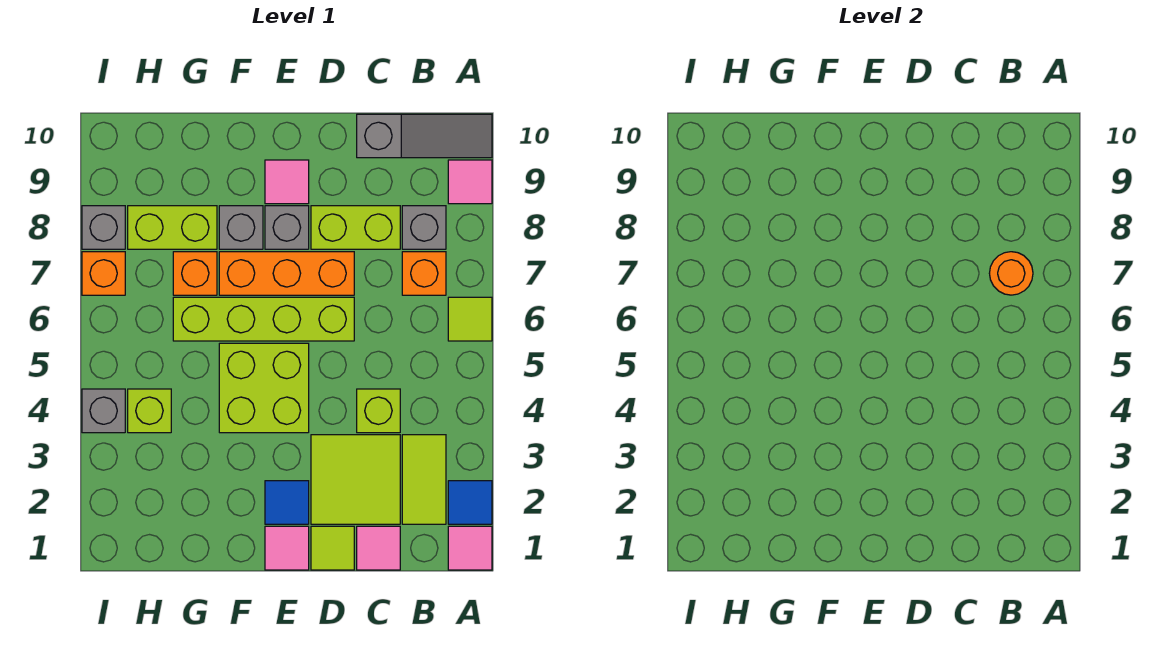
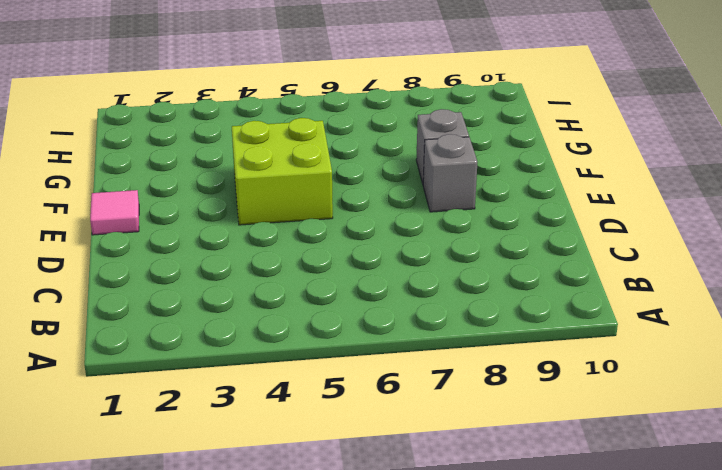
none -> pink 1x1 tile [448,526,492,570]
none -> blue 1x1 tile [448,481,492,524]
none -> lime 1x1 tile [448,297,492,341]

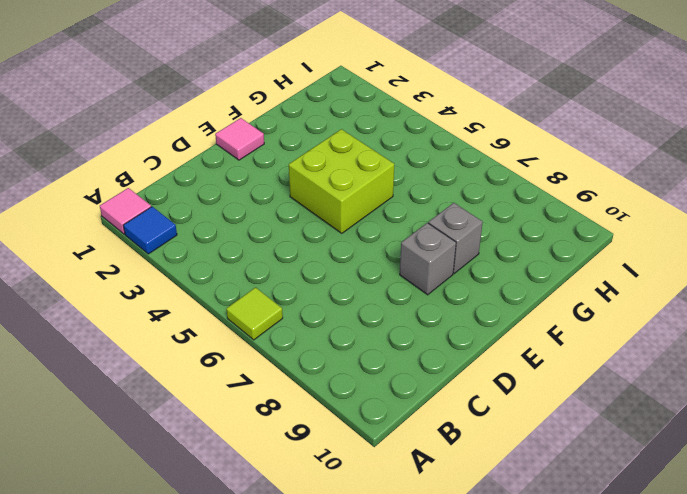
none -> pink 1x1 tile [448,160,492,204]
none -> grey 1x3 slope [357,114,492,158]
none -> lime 1x2 tile [402,435,446,524]

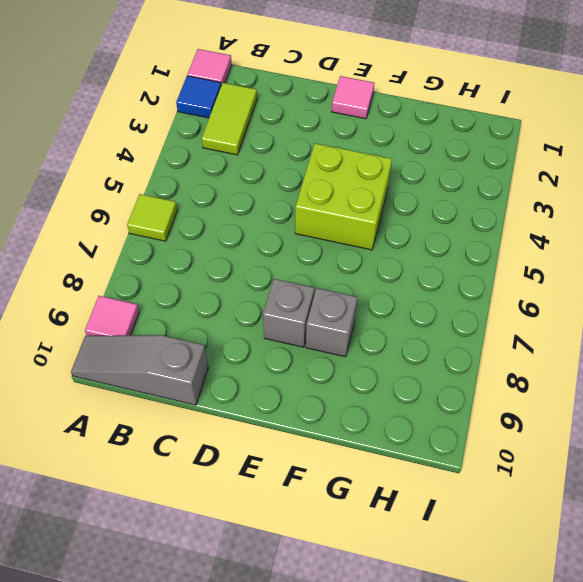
none -> orange 1x1 brick [402,252,446,295]
none -> grey 1x1 brick [402,206,446,249]
none -> pink 1x1 tile [357,526,400,570]

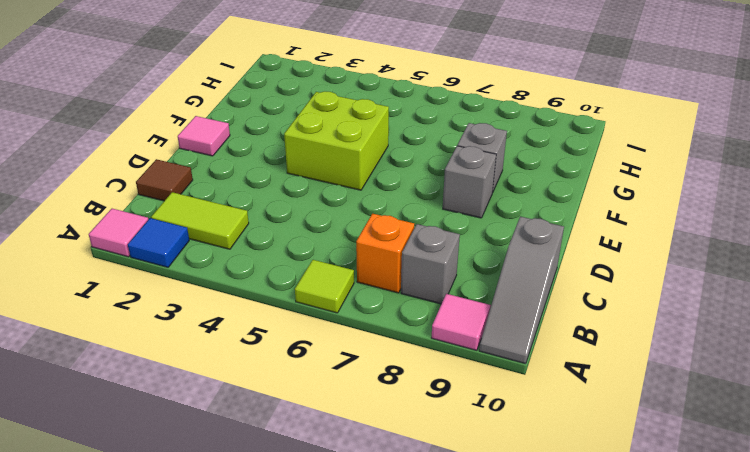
brown 1x1 tile [136,159,193,201] -> pink 1x1 tile [357,526,400,570]
none -> lime 2x2 tile [311,435,400,524]
none -> lime 1x1 brick [357,389,400,433]
none -> lime 1x2 brick [311,206,400,249]

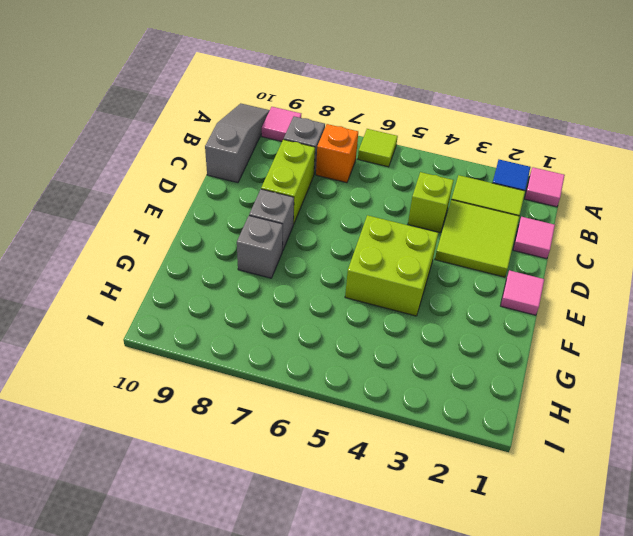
none -> lime 1x1 tile [311,526,354,570]
none -> lime 1x4 brick [173,297,354,341]
none -> orange 1x3 brick [219,252,354,295]

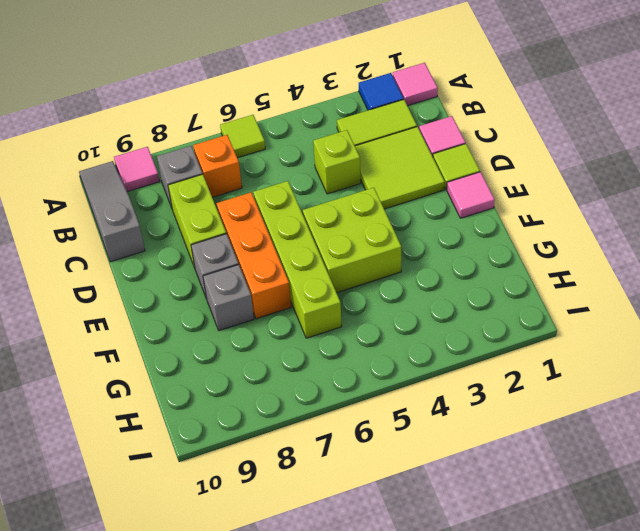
none -> blue 1x1 tile [265,481,309,524]
none -> pink 1x1 tile [265,160,309,204]
none -> orange 1x1 brick [173,252,217,295]

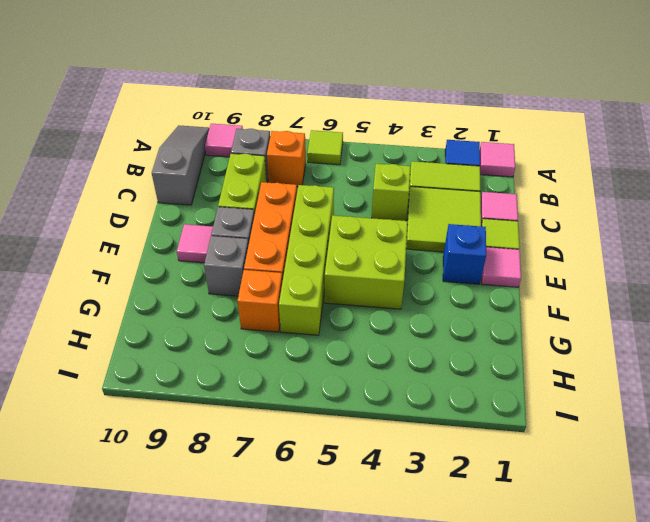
blue 1x1 brick [443,224,486,284] -> blue 1x1 tile [265,481,309,524]
none -> lime 1x2 brick [128,206,217,249]
none -> lime 1x1 brick [128,389,171,433]
none -> grey 1x1 brick [82,389,125,433]

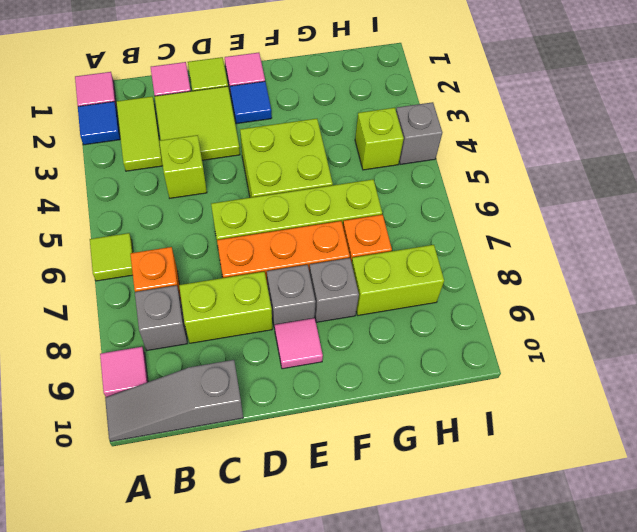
none -> orange 1x1 brick [82,252,125,295]
none -> grey 1x1 brick [82,206,125,249]
none -> orange 1x1 round brick [989,252,1033,295]

